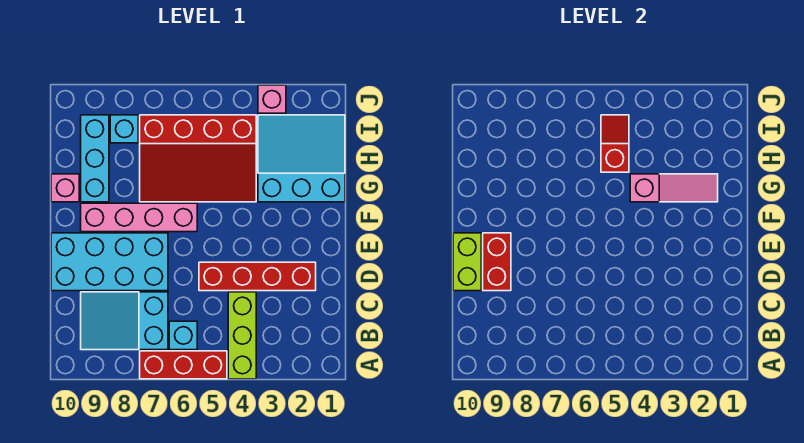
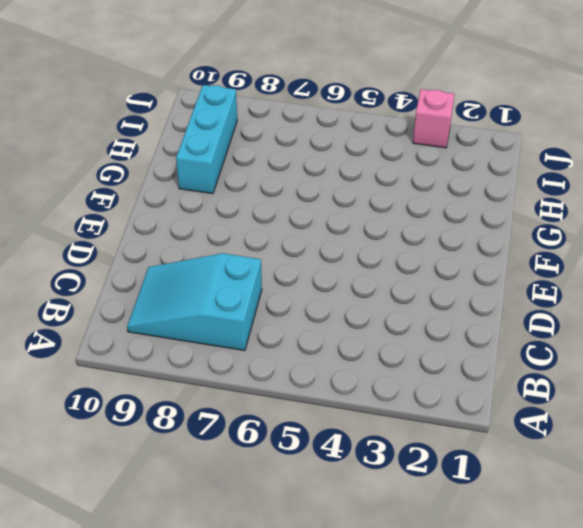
none -> lime 1x3 brick [228,292,256,379]
none -> red 1x3 brick [140,351,227,379]
none -> cyan 1x1 brick [169,321,197,350]

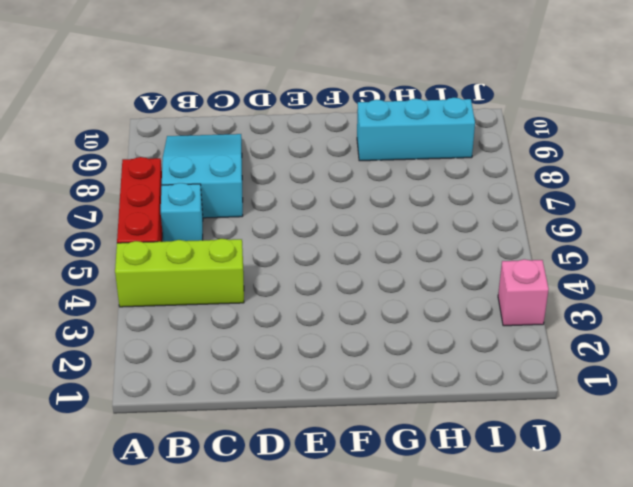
none -> red 1x4 brick [199,262,316,291]
none -> cyan 2x4 brick [51,233,168,291]
none -> pink 1x4 brick [81,203,197,232]

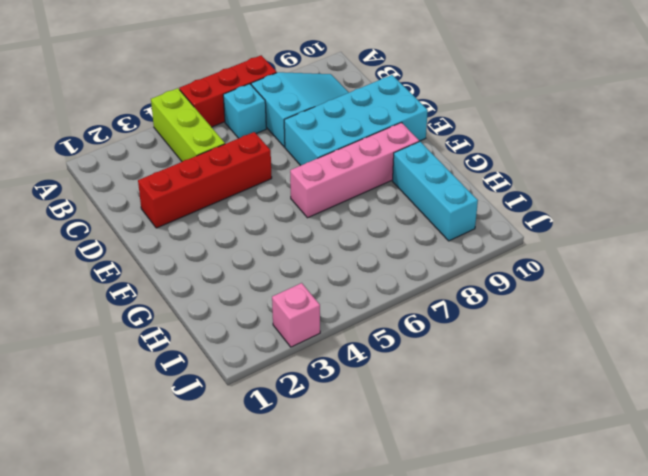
none -> cyan 3x3 slope [258,115,345,202]
none -> red 3x4 slope [140,115,256,202]
none -> pink 1x1 brick [51,174,79,202]

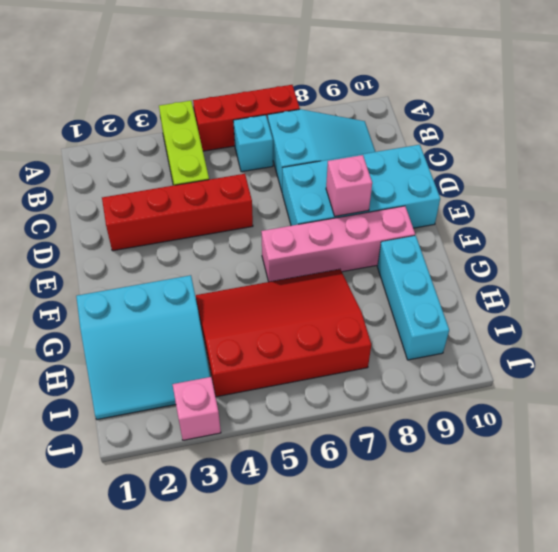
pink 1x1 brick [326,155,372,216] -> pink 1x1 brick moved to [51,174,79,202]
none -> cyan 1x1 brick [110,115,138,143]
none -> red 1x2 brick [483,233,511,291]
none -> lime 1x2 brick [453,233,481,291]

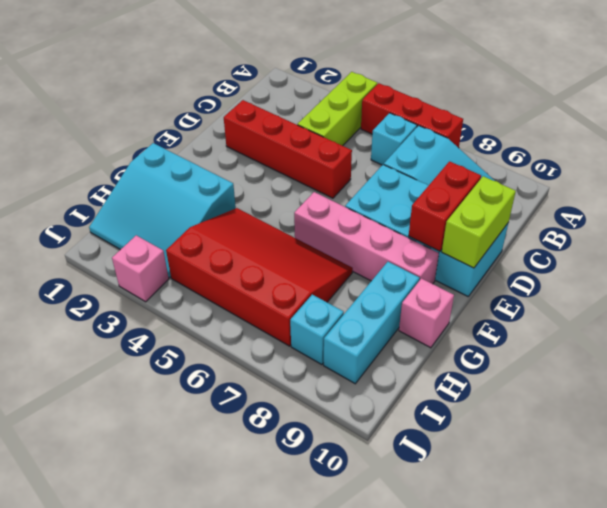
none -> pink 1x3 slope [630,174,718,202]
none -> red 1x2 slope [601,115,629,172]

